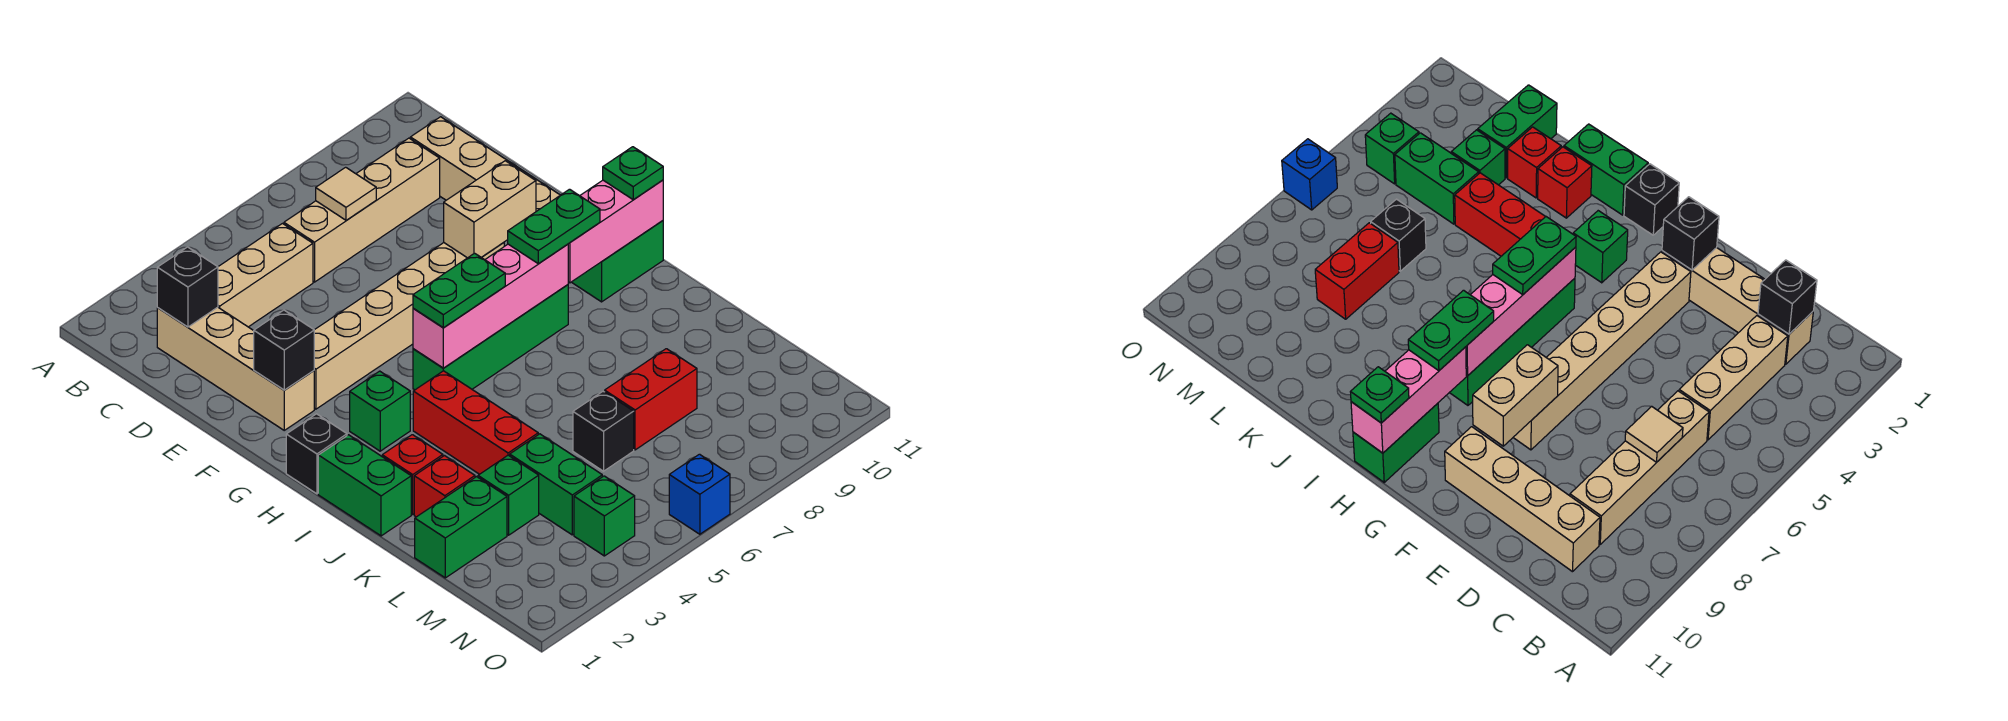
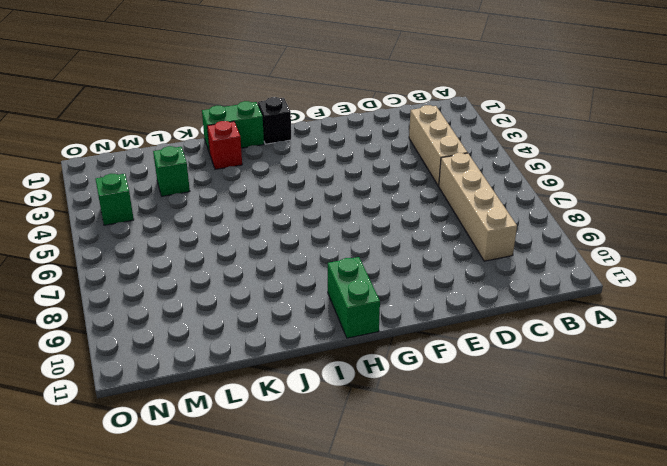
none -> tan 1x4 brick [157,307,314,430]
none -> tan 1x4 brick [410,117,560,211]
none -> tan 1x6 brick [314,242,504,409]

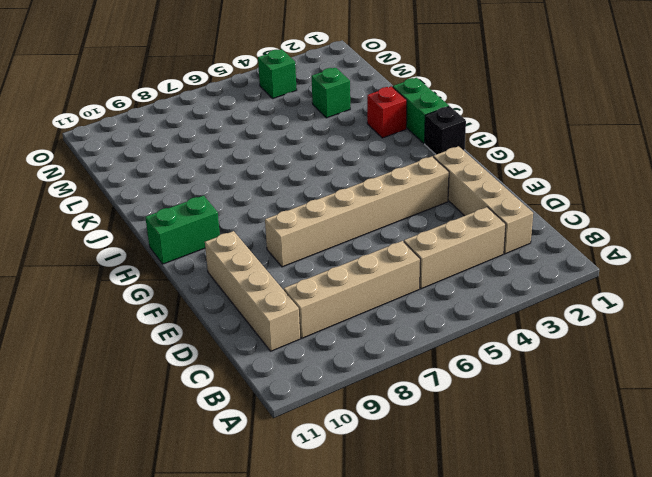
none -> green 1x1 brick [350,371,410,451]
none -> green 1x4 brick [413,285,568,390]
none -> red 1x3 brick [413,371,538,474]

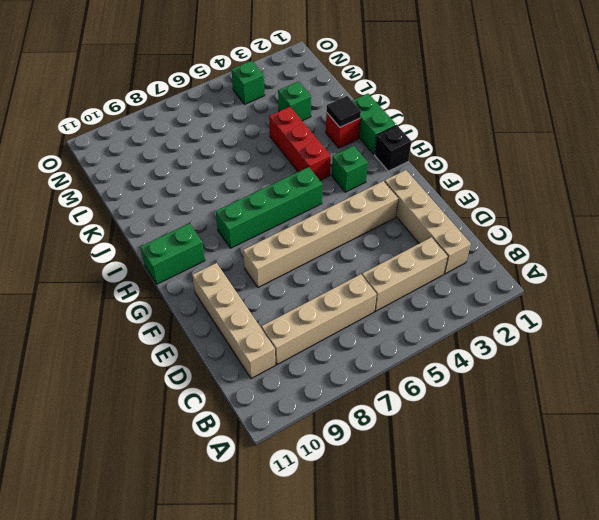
black 1x1 tile [326,96,361,127] -> none
none -> red 1x1 brick [414,456,475,517]
none -> green 1x2 brick [415,477,507,578]
none -> green 1x2 brick [510,434,602,535]

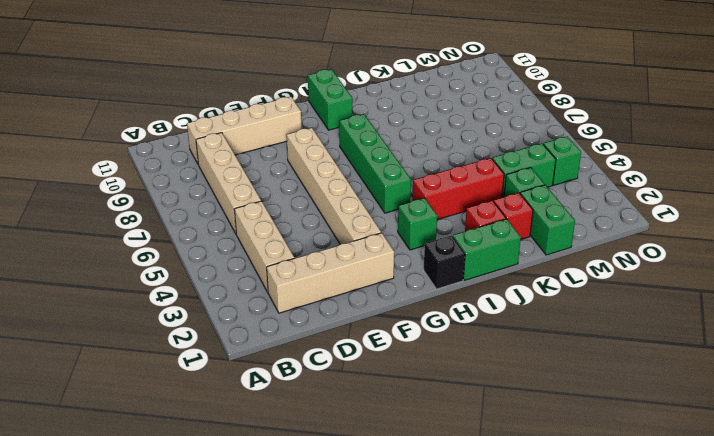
none -> black 1x1 brick [573,391,634,471]
none -> red 1x2 brick [605,349,697,450]
none -> blue 1x1 brick [669,454,730,534]

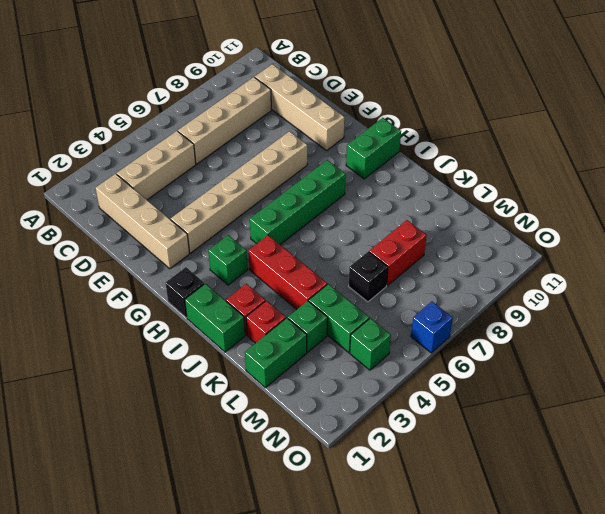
none -> black 1x1 brick [157,247,218,327]
none -> tan 1x1 tile [316,167,376,220]
none -> black 1x1 brick [254,310,314,390]

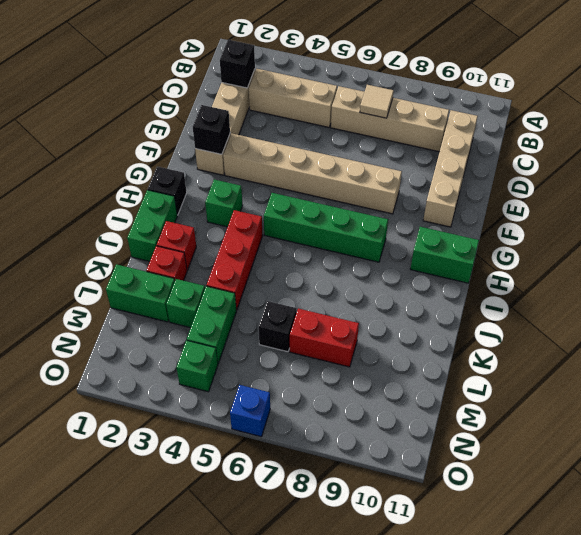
none -> tan 1x2 brick [444,161,536,258]
none -> pink 1x4 brick [413,244,568,368]
none -> pink 1x3 brick [568,180,663,283]

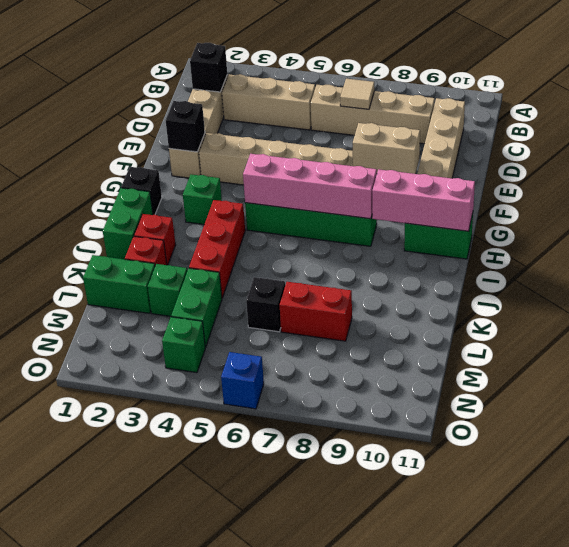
none -> green 1x2 plate [413,253,505,328]
none -> green 1x2 plate [508,189,600,264]
none -> green 1x1 plate [603,147,663,200]

